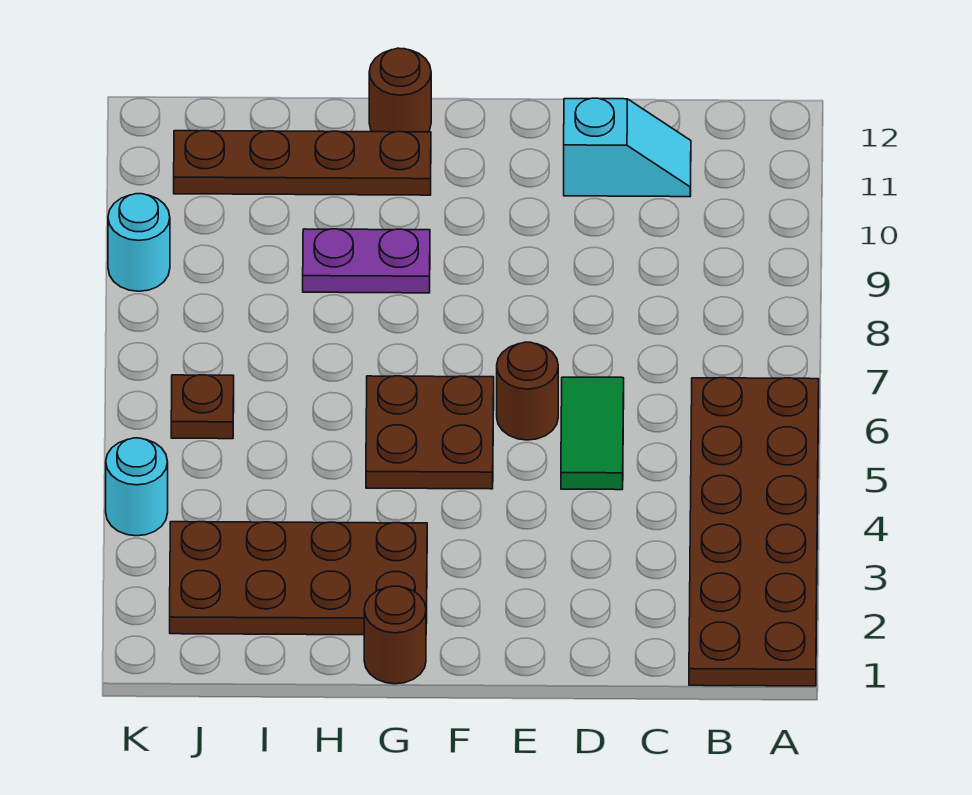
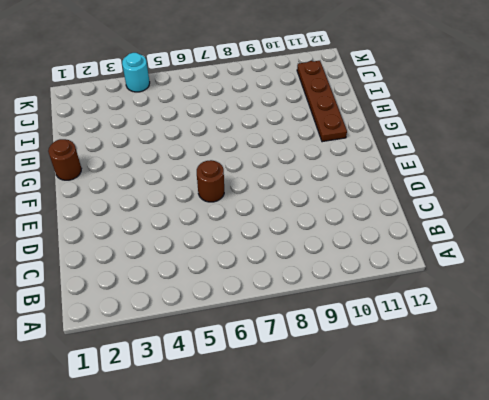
none -> brown 2x6 plate [689,378,819,686]
none -> cyan 1x2 slope [564,98,691,197]
none -> green 1x2 tile [561,377,624,490]

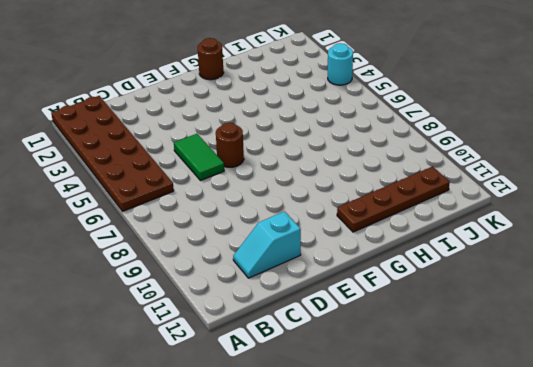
none -> brown 2x2 plate [366,376,494,489]
none -> brown 2x4 plate [170,522,427,635]
none -> purple 1x2 plate [303,229,430,293]

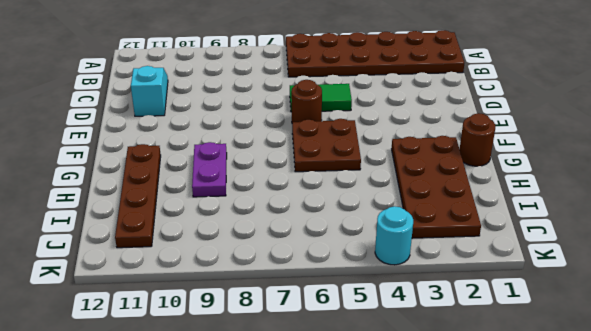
none -> brown 1x1 round brick [369,48,431,132]
none -> brown 1x1 plate [171,375,234,439]
none -> cyan 1x1 round brick [108,194,170,291]

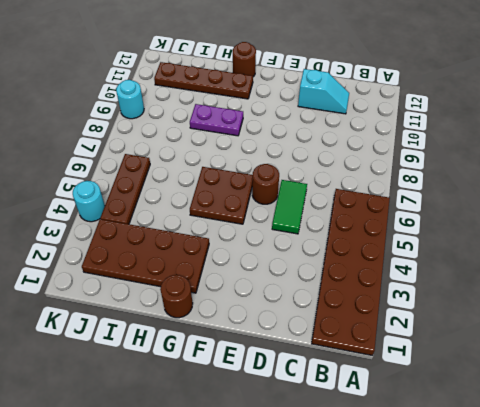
brown 1x3 plate [100,154,150,224] -> brown 1x1 plate [171,375,234,439]

